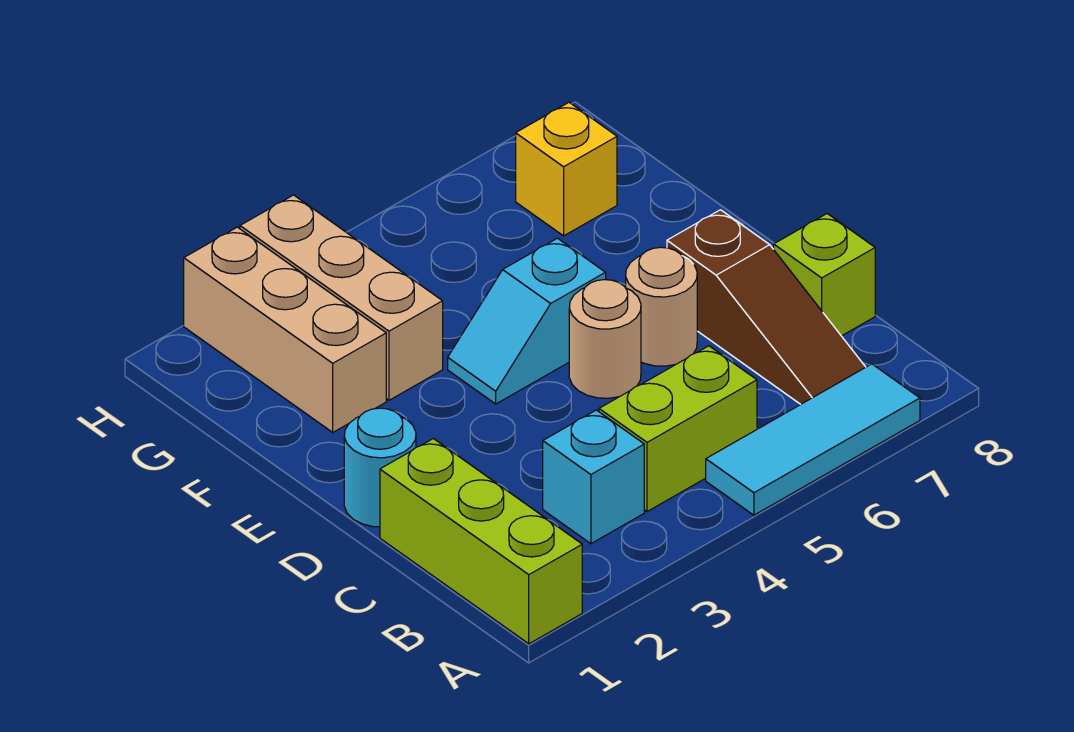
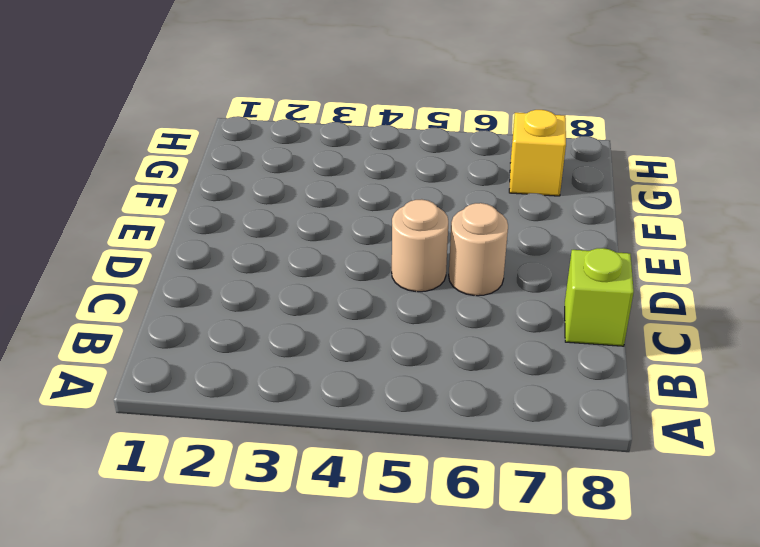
none -> lime 1x3 brick [380,439,582,644]
none -> cyan 1x3 tile [706,364,920,515]
none -> cyan 1x1 brick [543,410,644,544]

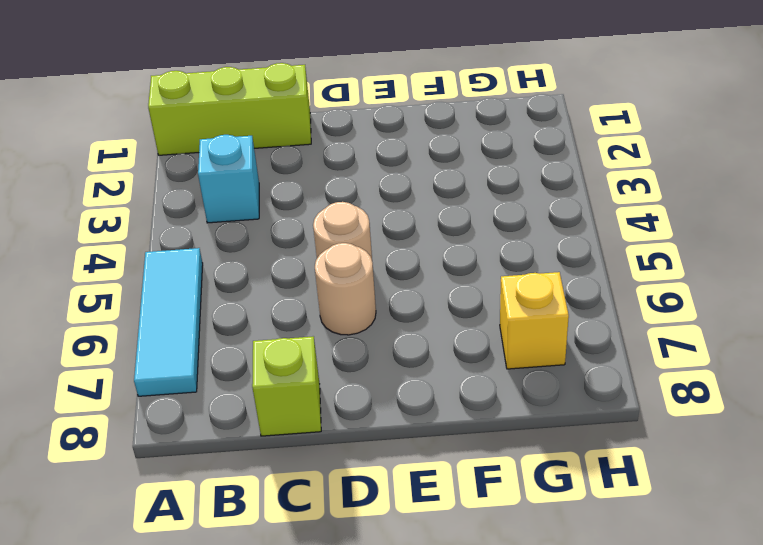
none -> lime 1x2 brick [599,346,757,512]
none -> brown 1x3 slope [667,210,865,404]
none -> cyan 1x1 round brick [344,408,416,527]

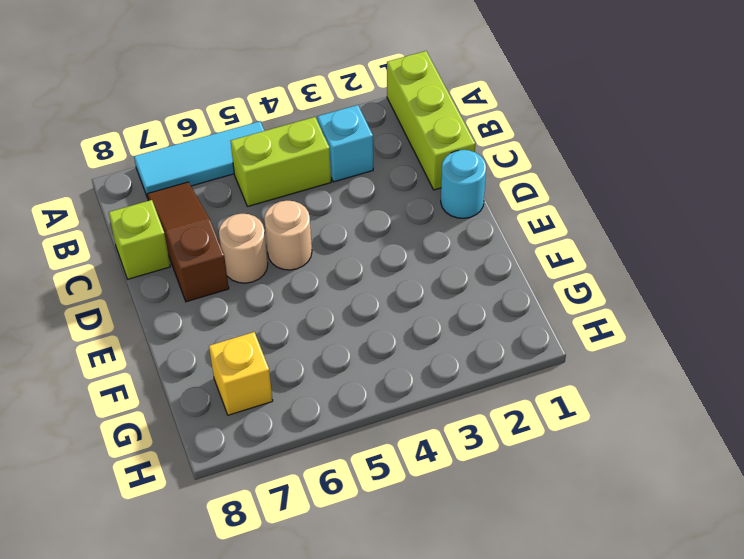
none -> cyan 1x2 slope [448,238,606,404]
none -> tan 1x3 brick [184,227,386,432]
none -> tan 1x3 brick [240,195,443,400]

